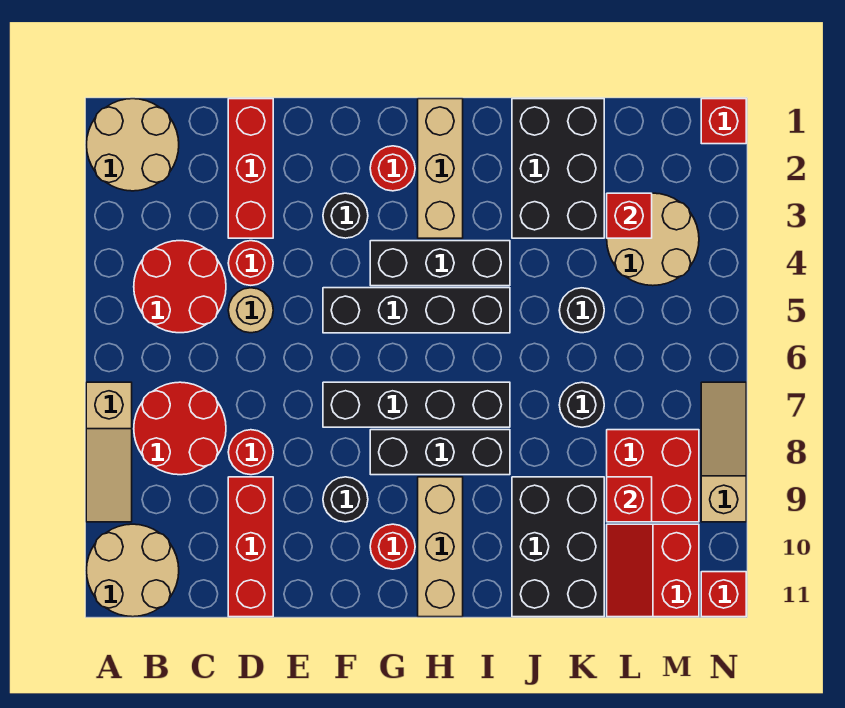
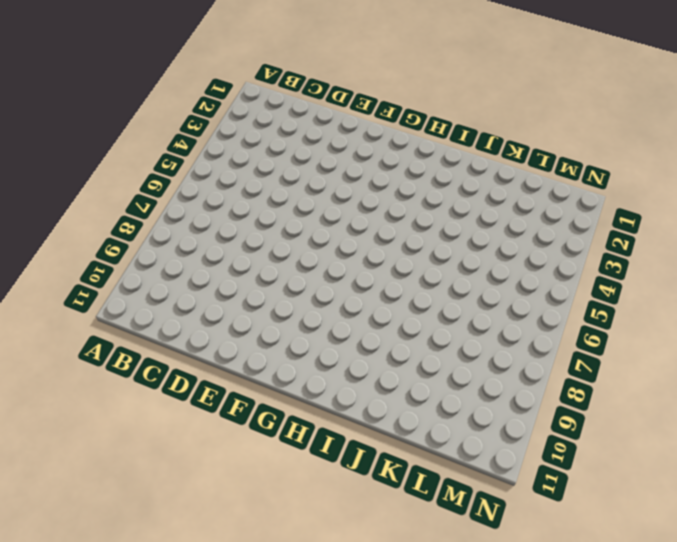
none -> tan 2x2 round brick [87,99,179,191]
none -> tan 1x3 slope [86,382,132,522]
none -> tan 2x2 round brick [87,524,179,617]
none -> red 2x2 round brick [134,241,226,333]

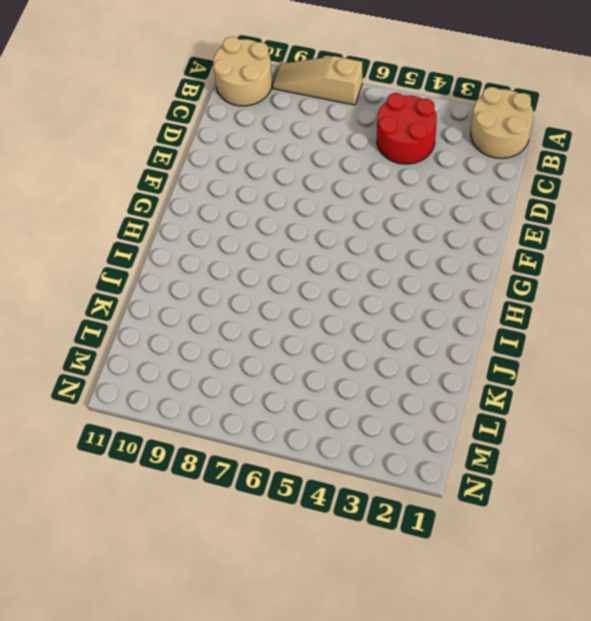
none -> red 2x2 round brick [134,382,226,475]
none -> red 1x3 brick [228,99,273,238]
none -> red 1x1 round brick [228,241,273,285]
none -> tan 1x1 round brick [228,288,273,333]

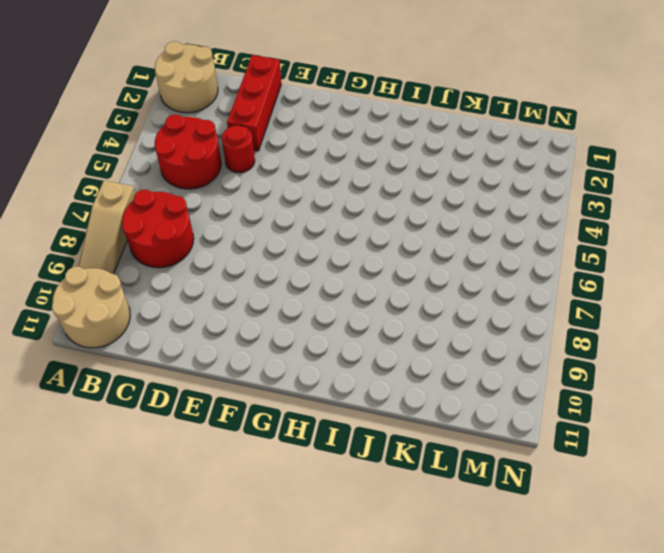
none -> tan 1x1 round brick [228,288,273,333]
none -> red 1x1 round brick [228,430,273,475]
none -> red 1x3 brick [228,477,273,617]
none -> black 1x1 round brick [323,193,368,238]

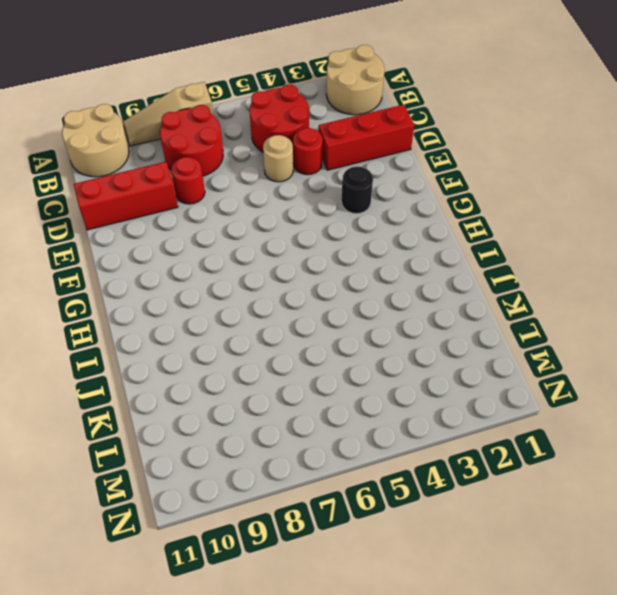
none -> black 1x4 brick [323,288,510,333]
none -> black 1x4 brick [323,382,510,427]
none -> black 1x1 round brick [323,477,368,522]
none -> red 1x1 round brick [370,146,415,191]

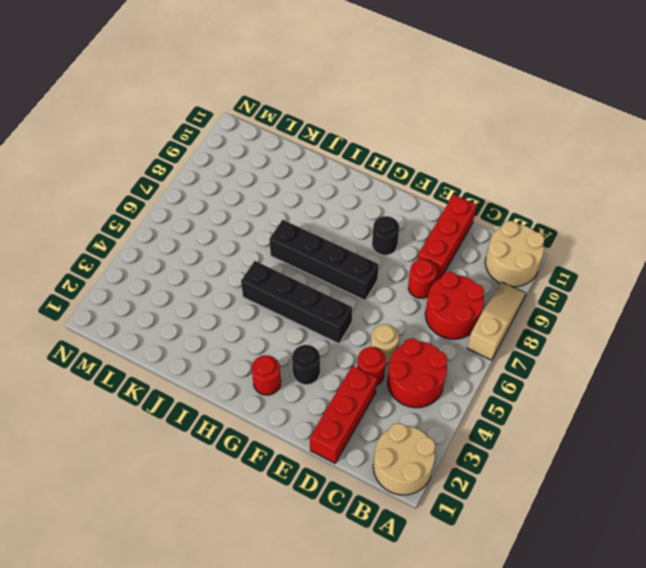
none -> black 1x3 brick [370,241,510,286]
none -> black 1x3 brick [370,430,510,475]
none -> red 1x1 round brick [370,524,415,569]
none -> tan 1x3 brick [418,99,463,238]

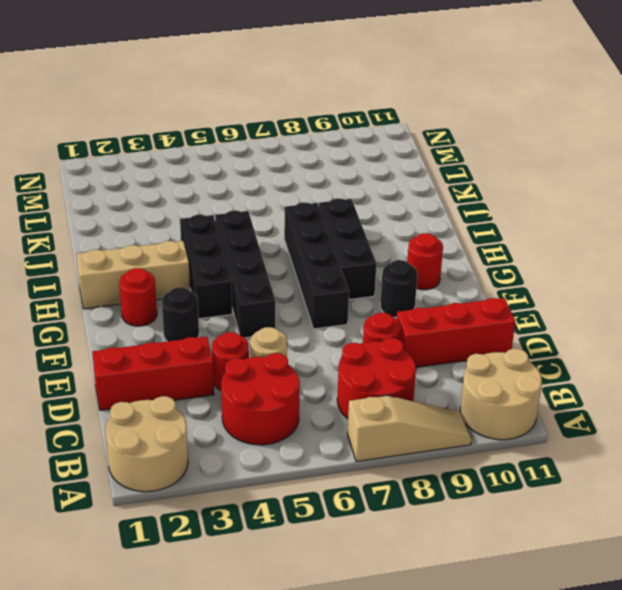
none -> tan 1x3 brick [418,477,463,617]
none -> black 2x3 brick [512,99,604,238]
none -> black 2x3 brick [512,477,604,617]
none -> black 1x1 round brick [559,288,604,333]

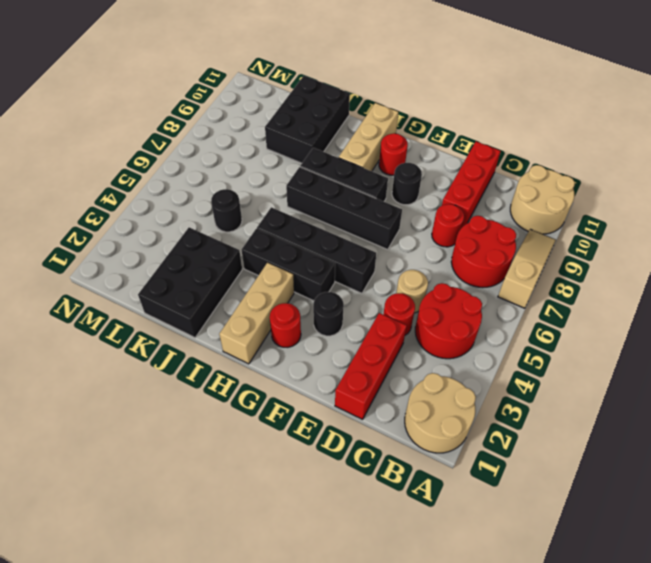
none -> black 1x1 round brick [559,382,604,427]
none -> tan 2x2 round brick [607,193,699,286]
none -> red 2x2 brick [607,430,699,522]
none -> red 2x2 slope [607,524,699,617]

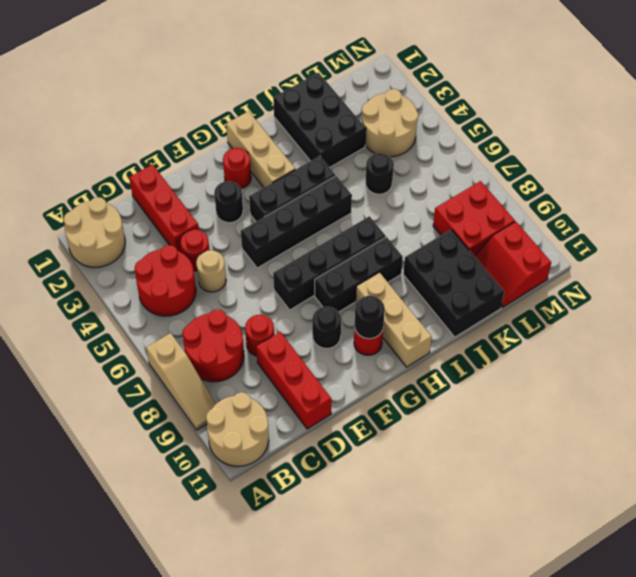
black 1x1 round brick [355,296,385,339] -> black 1x1 round brick moved to [559,382,604,427]
none -> red 1x1 brick [701,99,746,144]
none -> tan 1x3 slope [701,382,746,522]
none -> red 1x1 brick [701,572,746,617]
none -> red 1x1 brick [607,193,652,238]

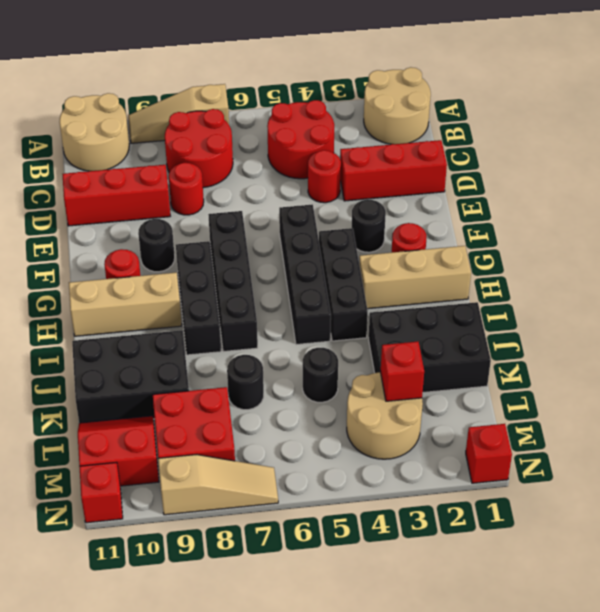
none -> tan 1x1 round brick [228,288,273,333]
none -> red 1x1 brick [607,477,652,522]

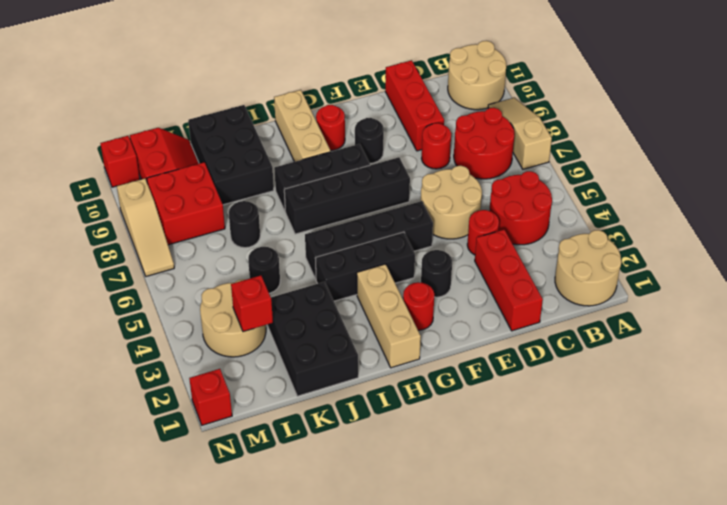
tan 2x2 round brick [421,166,482,239] -> tan 1x1 round brick [228,288,273,333]
none -> red 1x1 brick [607,477,652,522]

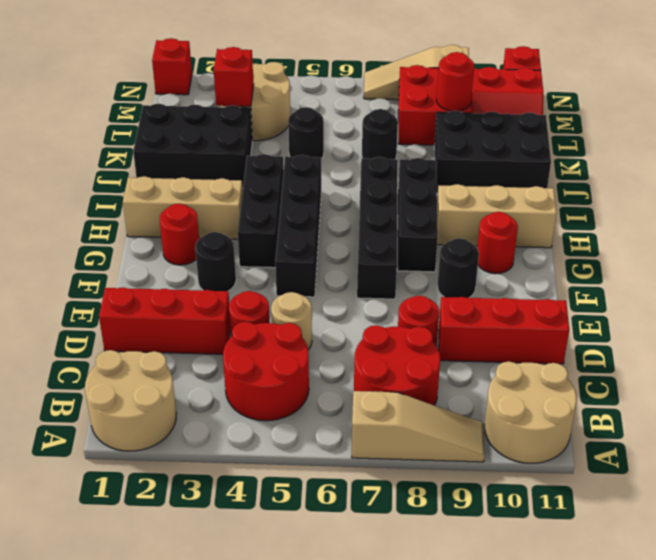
red 1x1 round brick [436,52,474,111] -> red 1x1 brick [607,477,652,522]

